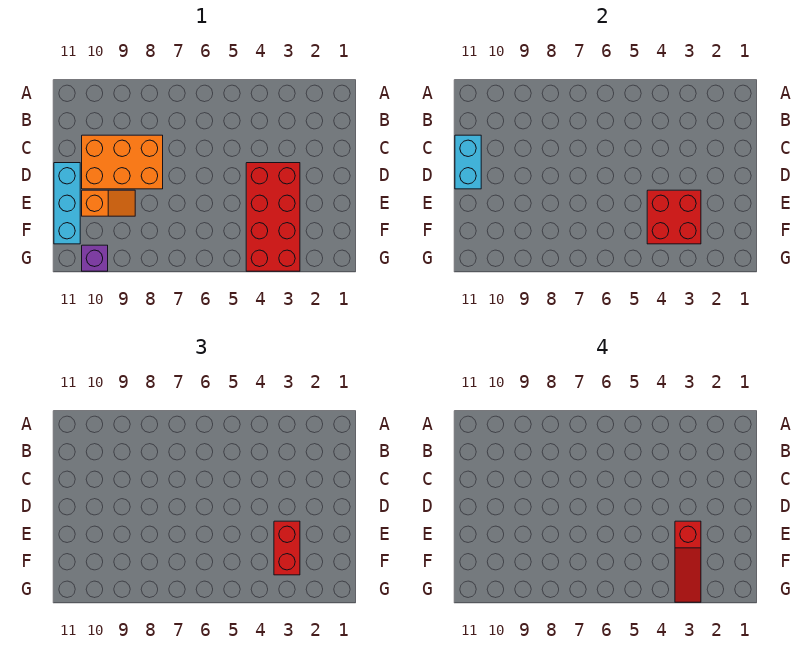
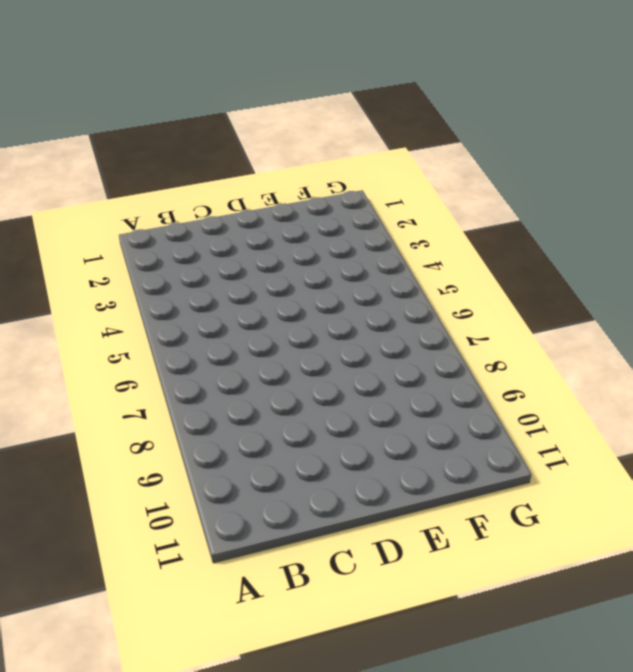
none -> orange 2x3 brick [82,135,163,189]
none -> red 2x4 brick [246,163,300,271]

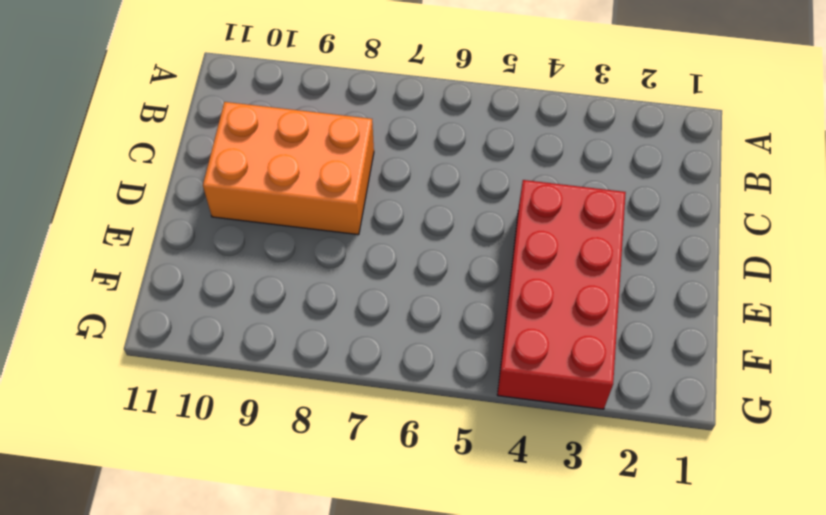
none -> cyan 1x3 brick [54,163,80,244]
none -> orange 1x2 slope [82,190,135,216]

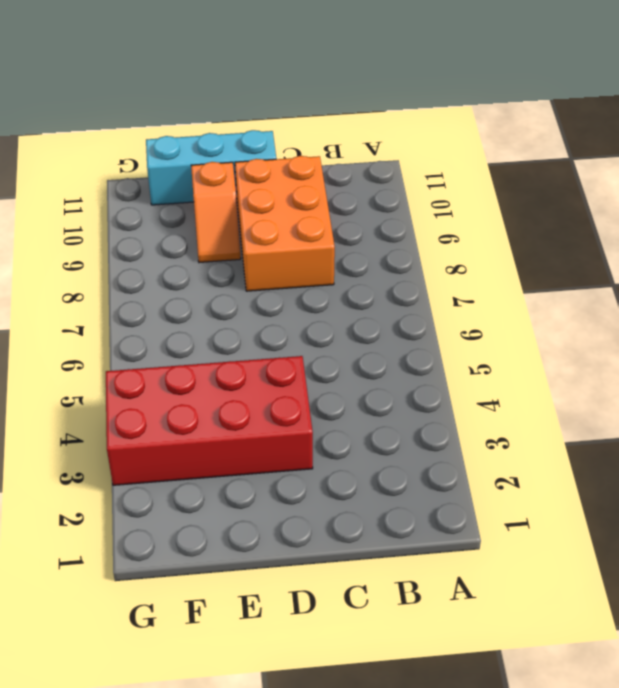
none -> purple 1x1 brick [82,245,108,271]
none -> cyan 1x2 brick [455,135,481,189]

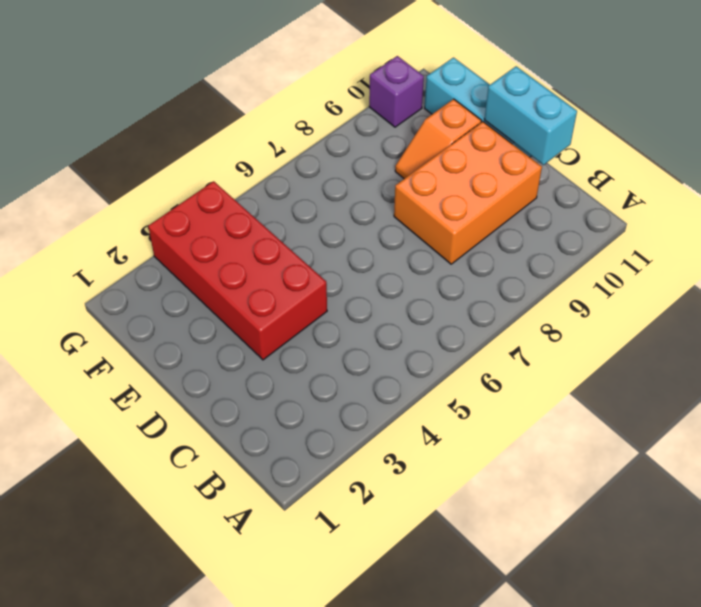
none -> red 2x2 brick [647,190,701,244]
none -> red 1x2 brick [274,521,300,575]

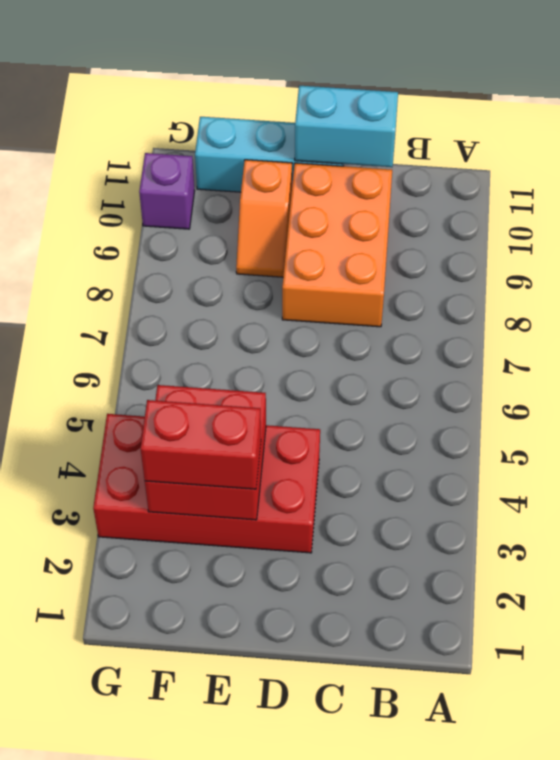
none -> red 1x3 slope [675,521,701,602]

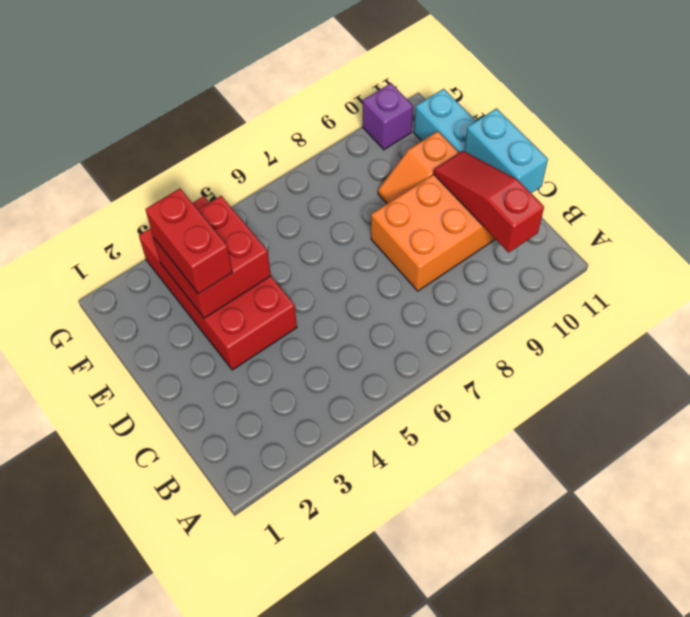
red 1x3 slope [434,151,544,253] -> red 1x3 slope moved to [675,521,701,602]

